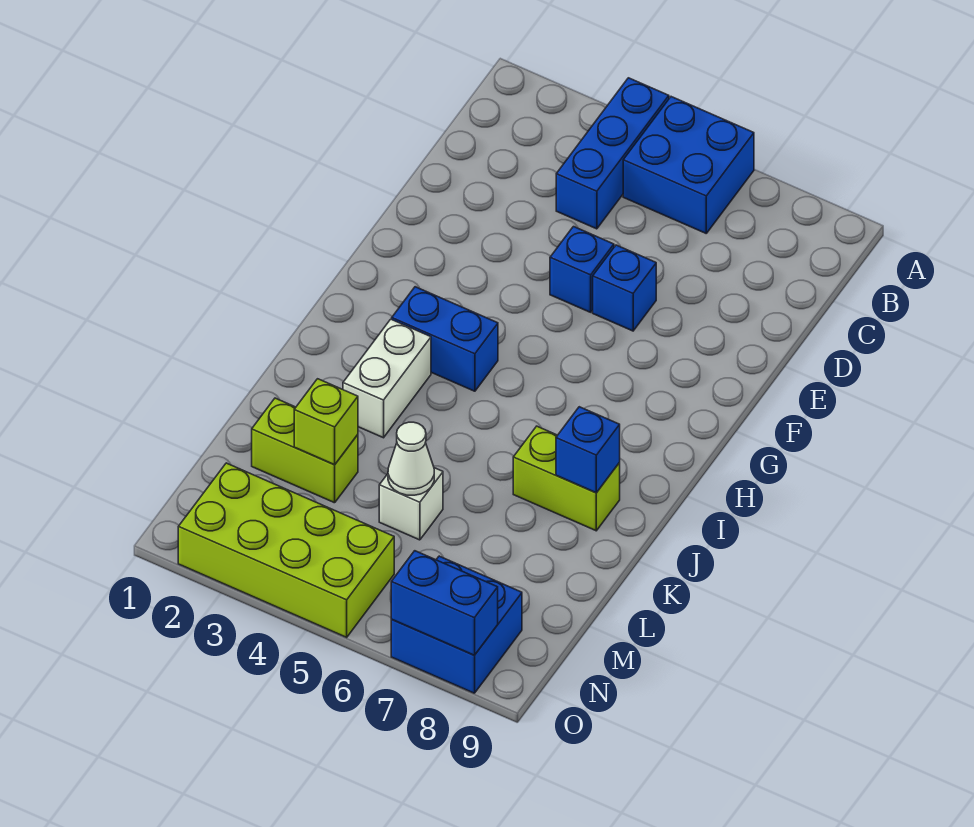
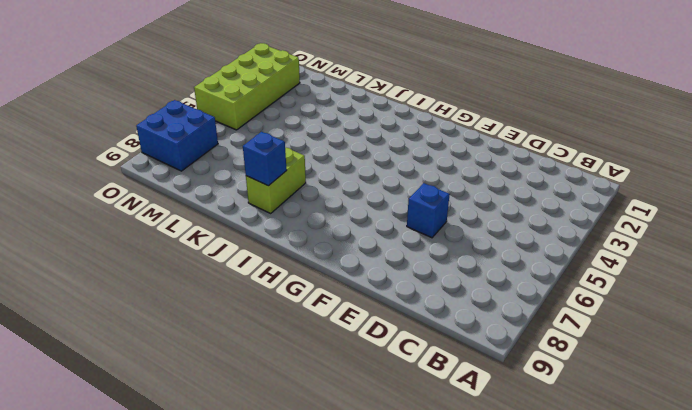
none -> blue 1x3 brick [556,78,669,229]
none -> blue 2x2 brick [623,97,754,233]
none -> blue 1x1 brick [550,227,614,312]

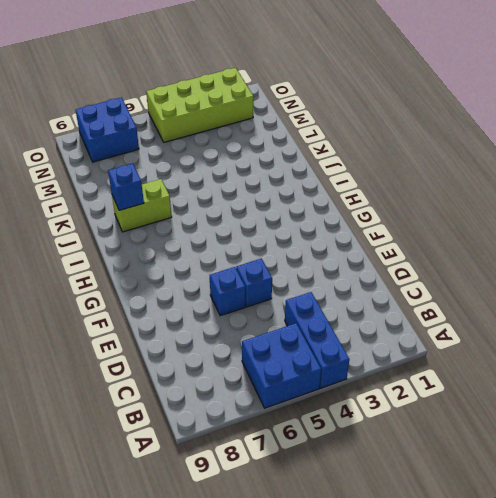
none -> blue 1x2 brick [392,287,498,391]
none -> white 1x2 brick [343,319,431,438]
none -> lime 1x2 brick [252,398,358,503]

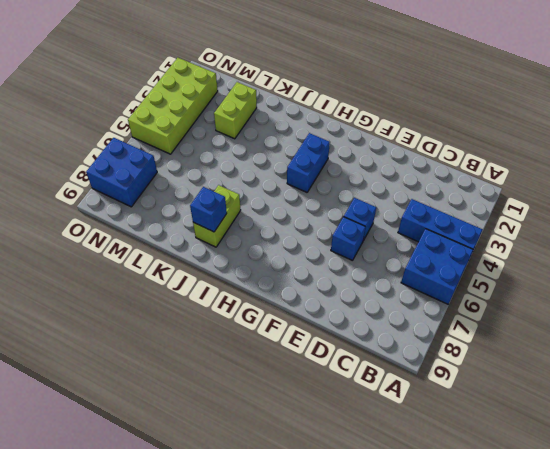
none -> white 1x2 brick [343,319,431,438]
none -> white 1x1 brick [379,468,443,540]
none -> lime 1x1 brick [294,379,358,465]

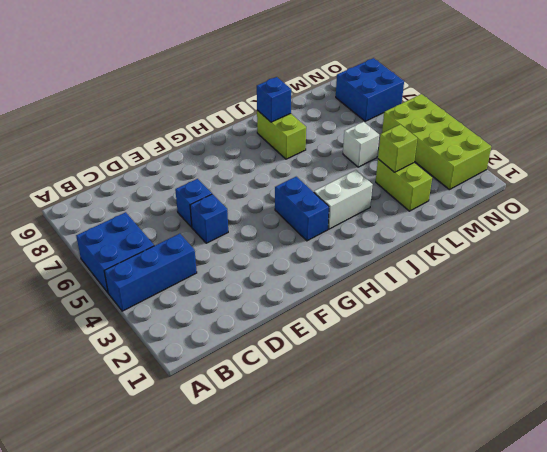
none -> white 1x1 cone [388,422,434,495]
none -> blue 1x2 brick [391,551,498,655]

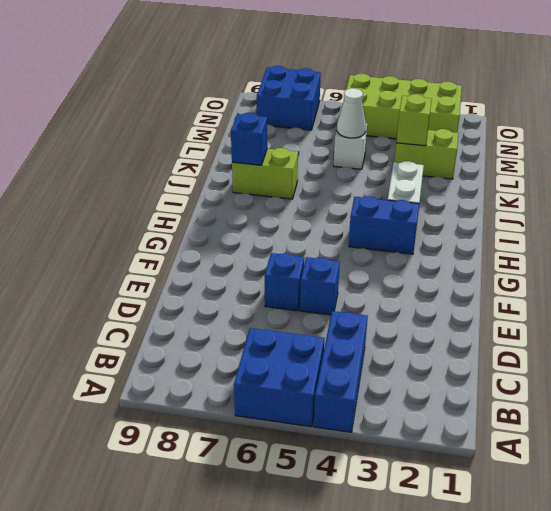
none -> blue 1x2 brick [391,551,498,655]

